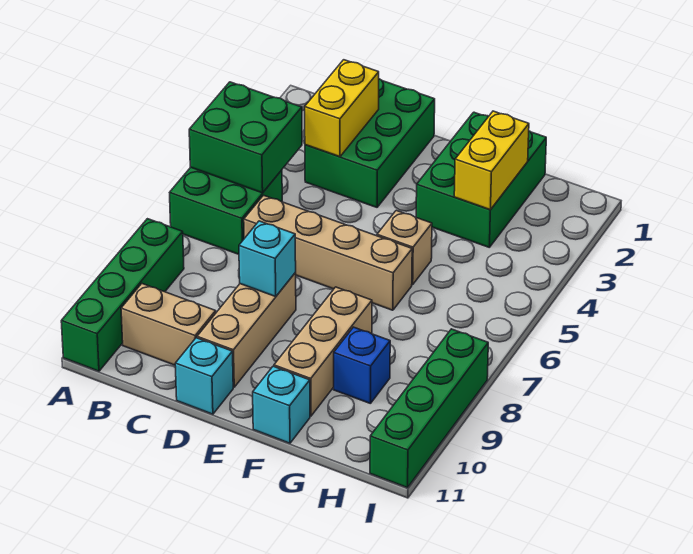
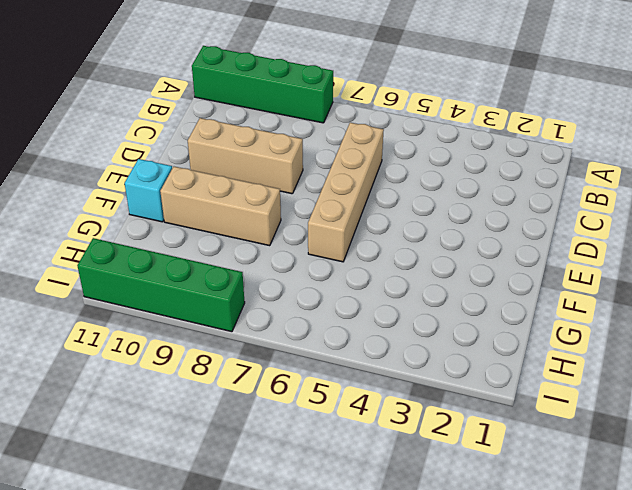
none -> green 2x2 brick [170,167,282,254]
none -> tan 1x2 brick [121,284,216,365]
none -> green 2x3 brick [305,79,435,207]

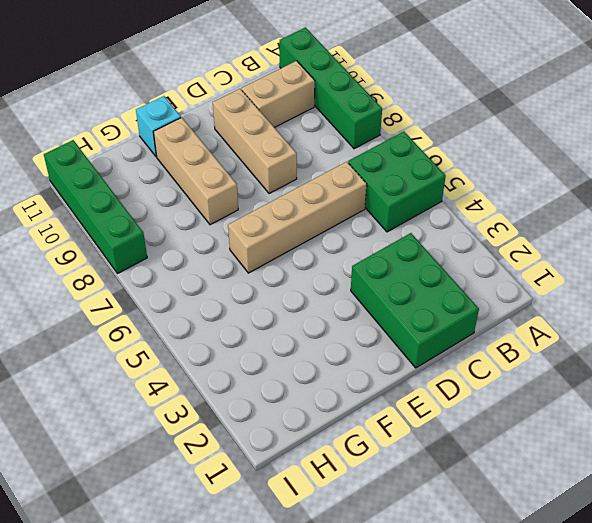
none -> cyan 1x1 brick [175,338,233,414]
none -> green 2x3 brick [416,112,546,247]
none -> tan 1x1 brick [377,210,432,285]

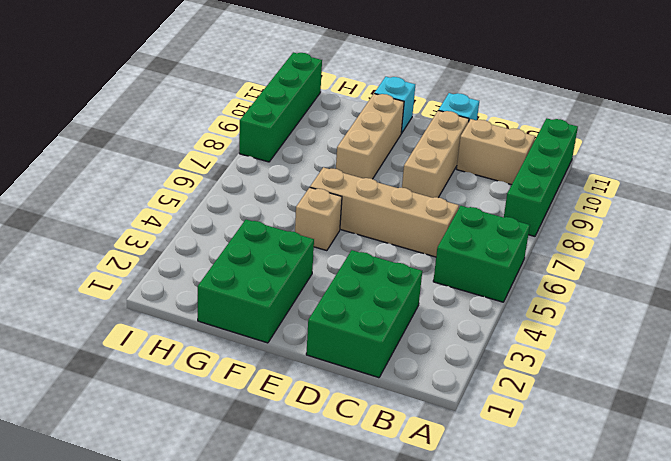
none -> blue 1x1 brick [334,327,390,404]
none -> green 2x2 brick [189,82,302,193]
none -> yellow 1x2 brick [305,60,379,157]

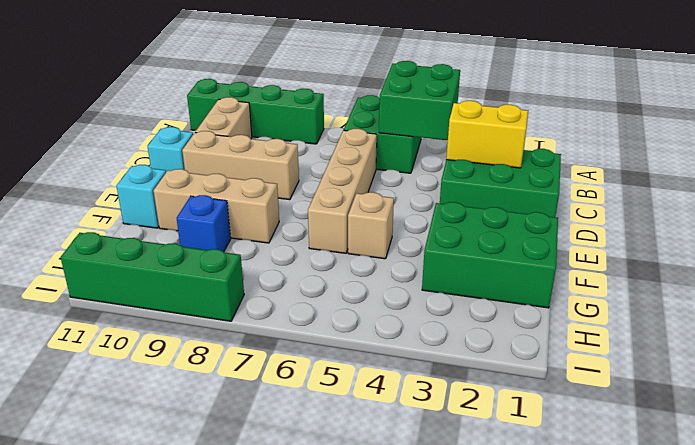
none -> cyan 1x1 brick [239,221,296,296]
none -> yellow 1x2 brick [454,111,529,209]

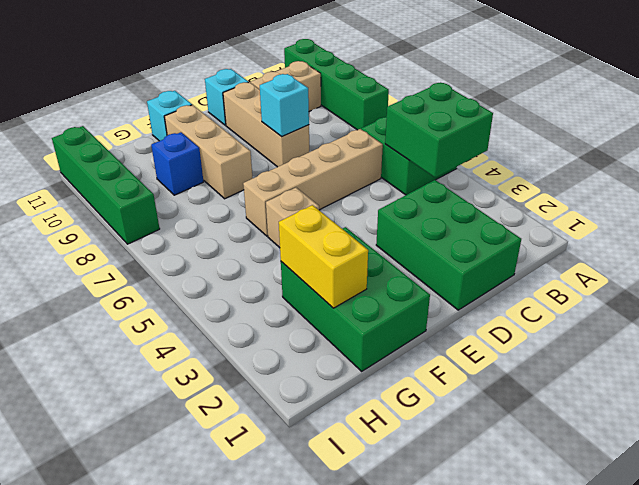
none -> yellow 1x2 brick [305,60,379,157]

